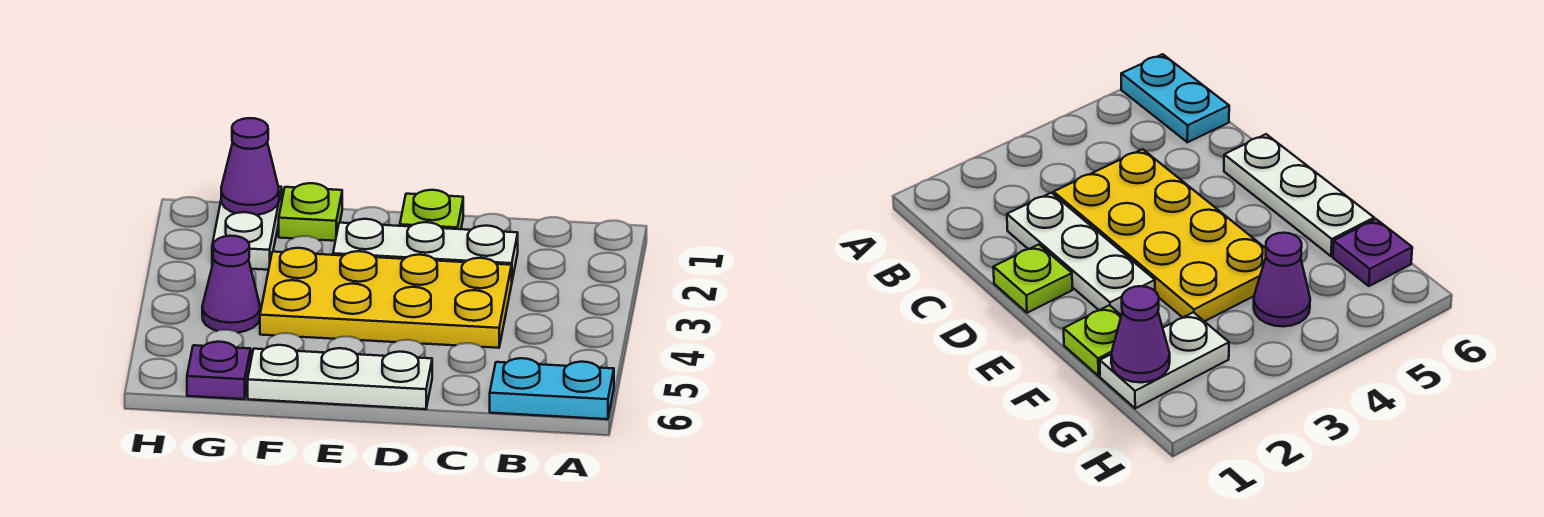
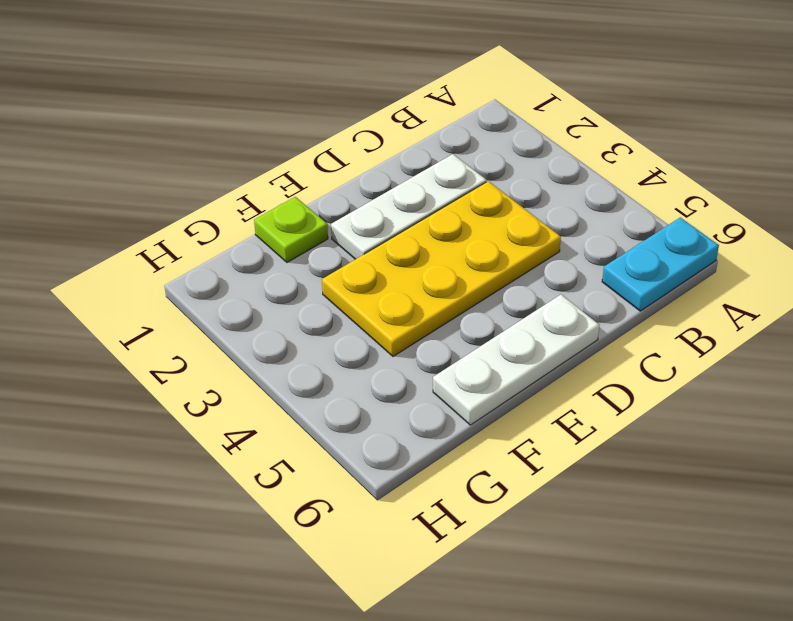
none -> lime 1x1 plate [400,190,463,229]
none -> white 1x2 plate [212,187,282,270]

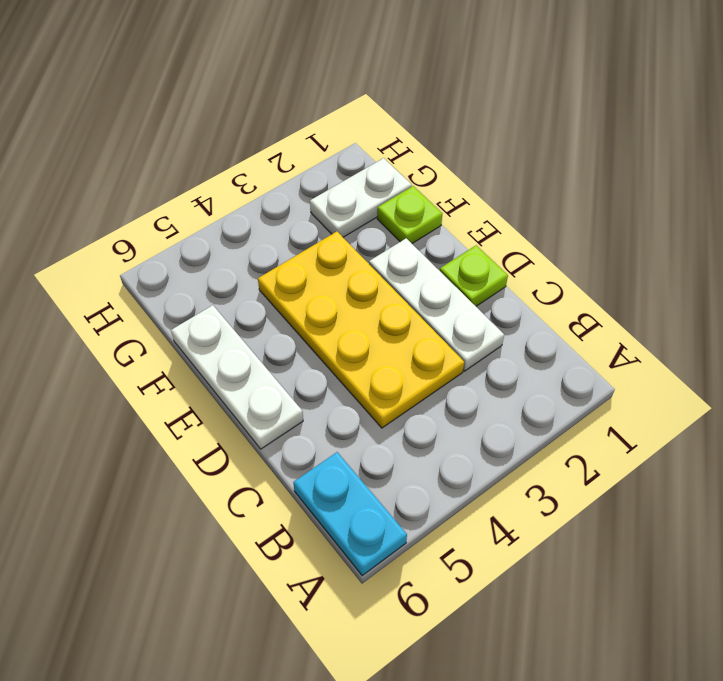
none -> purple 1x1 cone [202,236,260,333]
none -> purple 1x1 plate [187,342,251,399]

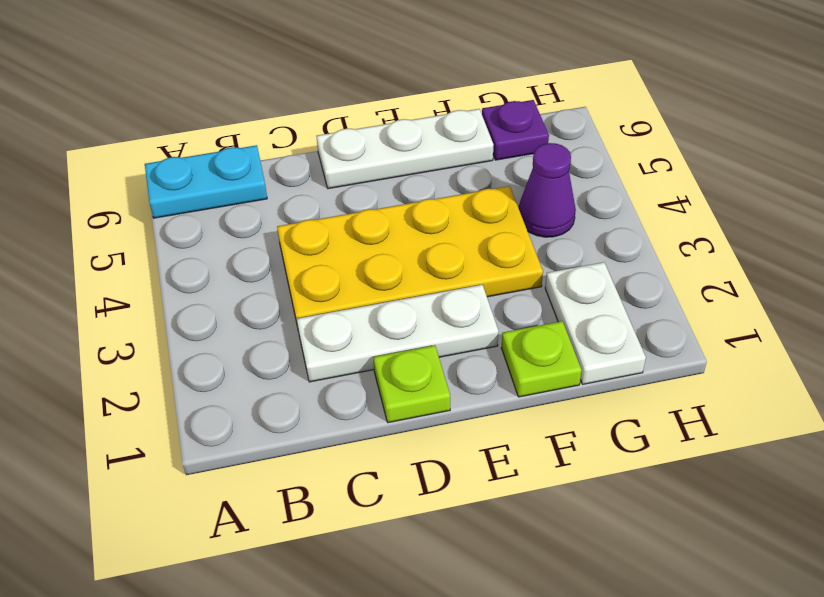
none -> purple 1x1 cone [221,118,279,215]

